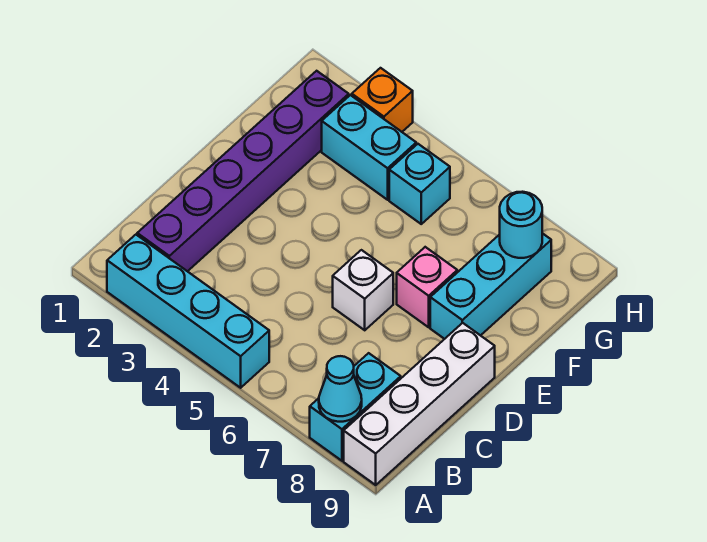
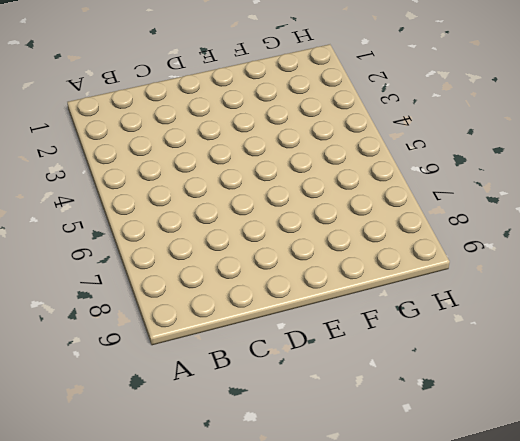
none -> cyan 1x4 brick [107,235,269,388]
none -> cyan 1x2 brick [310,353,401,461]
none -> white 1x4 brick [344,323,495,485]

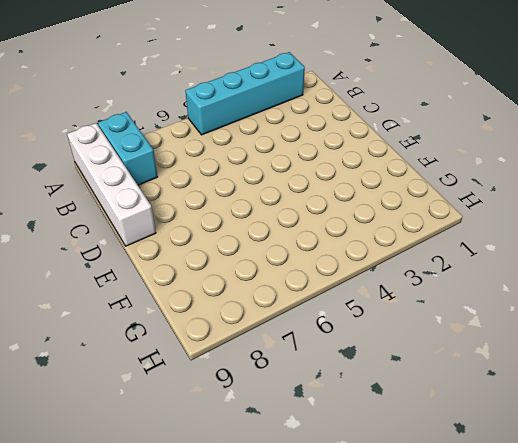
none -> purple 1x6 brick [137,71,349,271]
none -> white 1x1 brick [333,250,393,330]
none -> pink 1x1 brick [397,247,457,327]

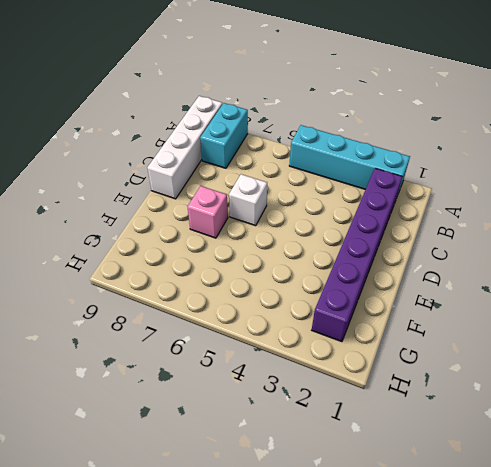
none -> cyan 1x3 brick [430,233,551,339]
none -> cyan 1x2 brick [322,95,416,200]
none -> cyan 1x1 brick [389,144,450,224]

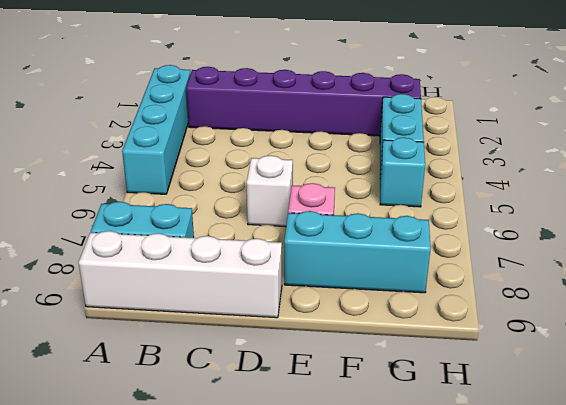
none -> orange 1x1 brick [352,68,413,132]
none -> cyan 1x1 cone [319,356,362,422]
none -> cyan 1x1 round brick [500,192,542,258]

